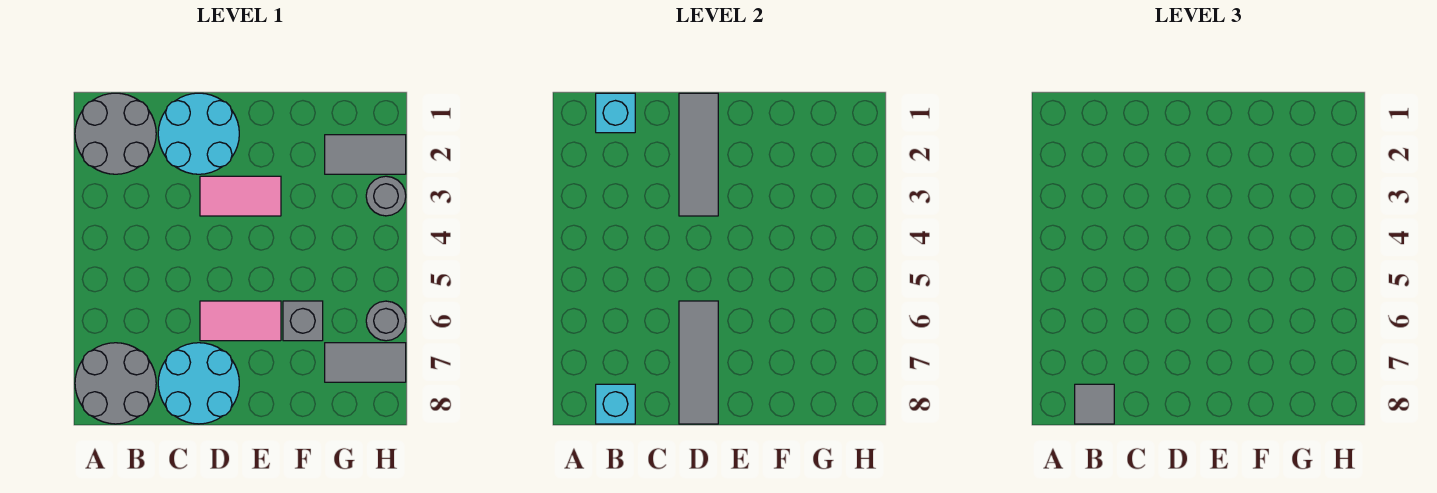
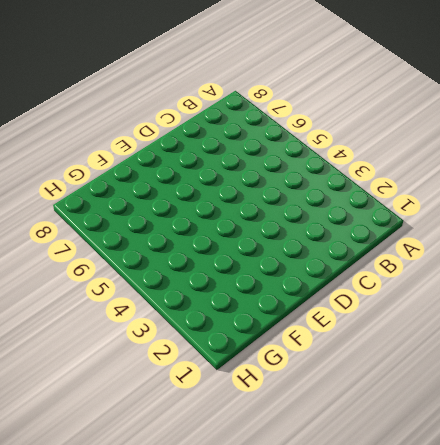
none -> grey 2x2 round brick [75,93,156,174]
none -> grey 2x2 round brick [75,343,156,424]
none -> cyan 2x2 round brick [158,93,239,174]

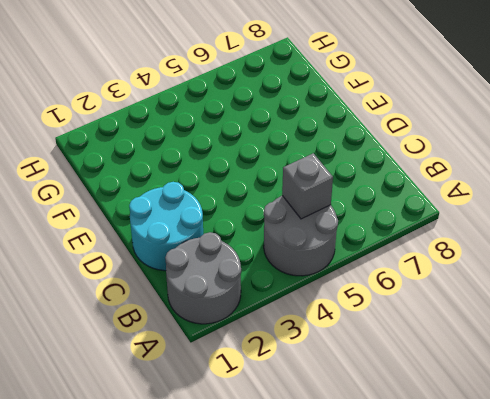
grey 2x2 round brick [264,196,338,276] -> grey 2x2 round brick moved to [75,343,156,424]
grey 1x1 brick [282,153,333,219] -> grey 1x1 brick moved to [283,301,323,341]
none -> cyan 2x2 round brick [158,343,239,424]
none -> pink 1x2 tile [200,176,281,216]
none -> pink 1x2 tile [200,301,281,341]

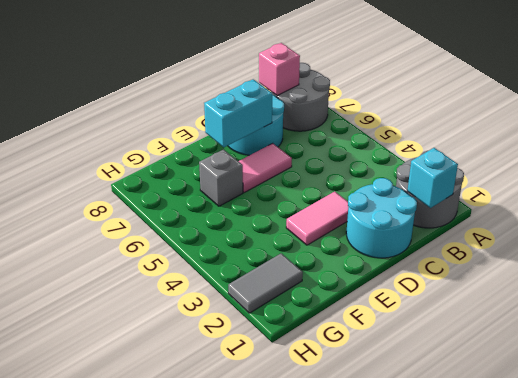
pink 1x1 brick [259,43,300,96] -> cyan 1x1 brick [596,384,635,424]
cyan 1x2 brick [204,79,272,147] -> grey 1x3 tile [679,301,718,424]
none -> grey 1x2 tile [325,343,406,382]
none -> grey 1x1 round brick [366,176,406,216]
none -> grey 1x1 round brick [366,301,406,341]

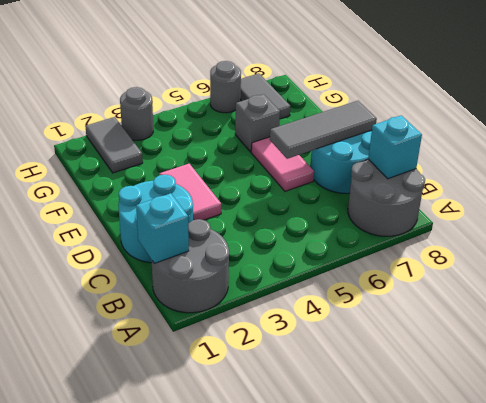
none -> grey 1x3 tile [679,93,718,216]
none -> grey 1x1 tile [1075,384,1114,424]

